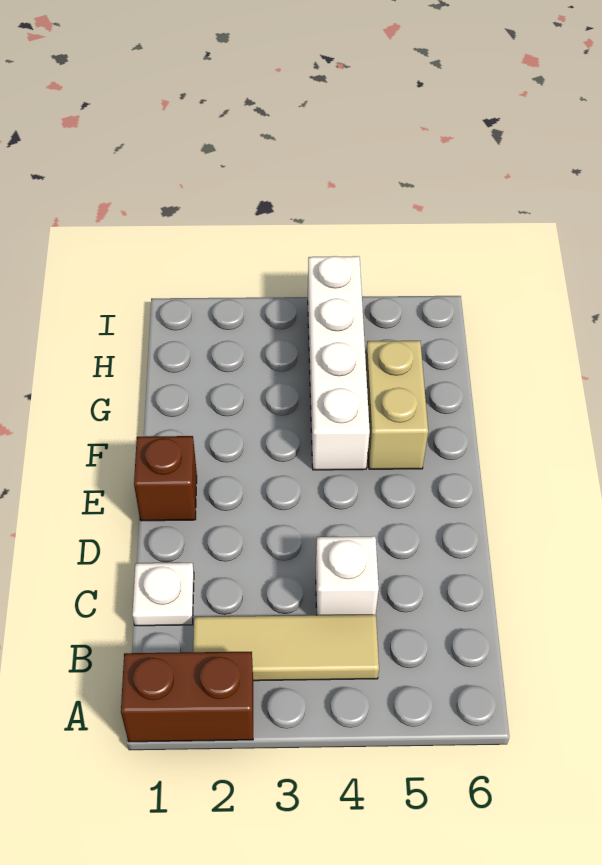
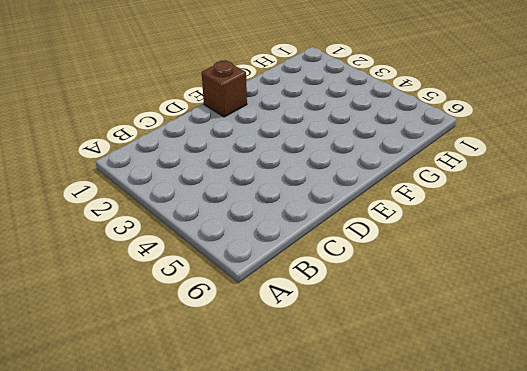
none -> brown 1x2 brick [121,652,253,742]
none -> tan 1x3 tile [193,615,379,681]

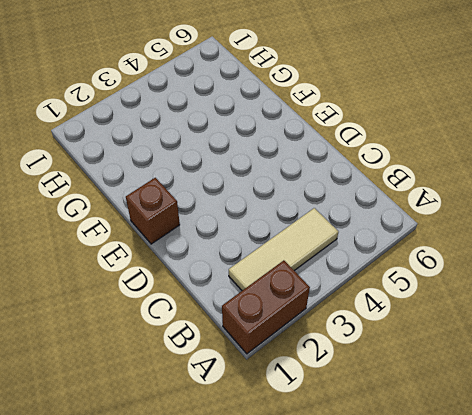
none -> white 1x1 plate [132,563,194,626]
none -> white 1x1 brick [316,536,379,615]

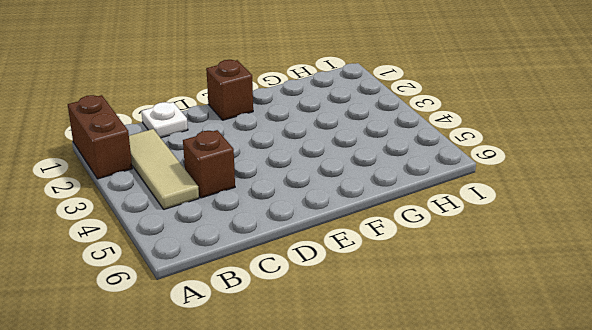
brown 1x1 brick [183,130,235,198] -> white 1x1 brick [316,536,379,615]
none -> white 1x4 brick [308,256,370,470]
none -> tan 1x2 brick [366,341,428,469]

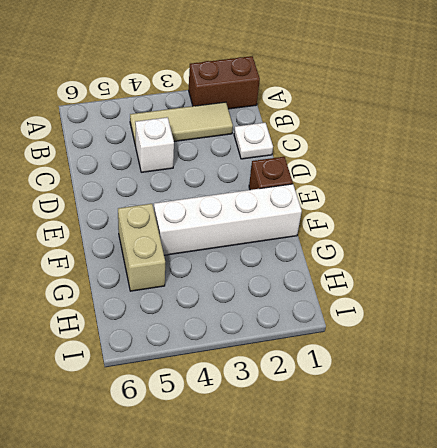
white 1x4 brick [154,184,302,255] -> white 1x4 brick turned to [308,256,370,470]

